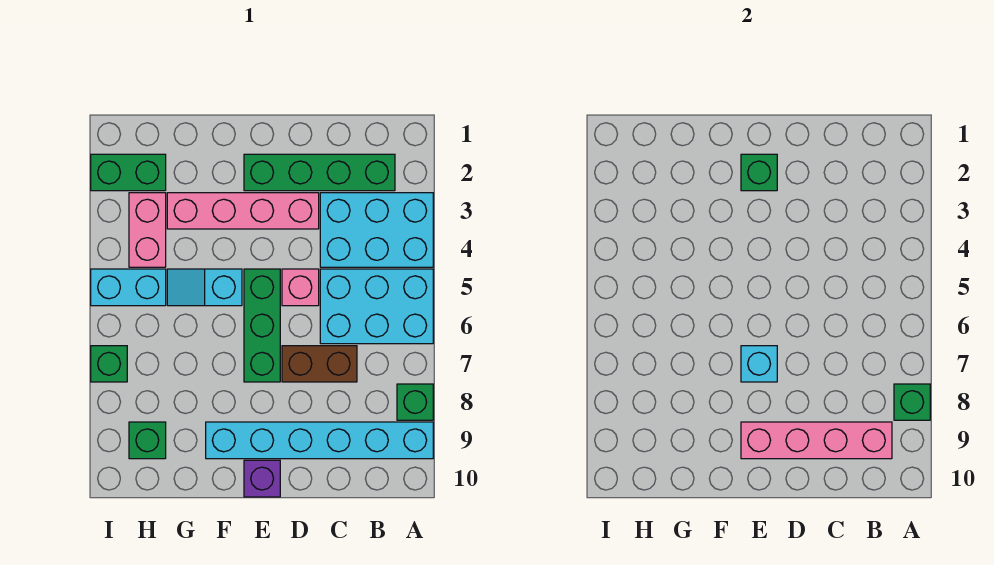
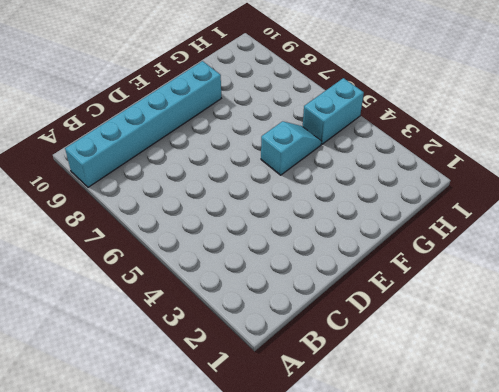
none -> cyan 2x3 brick [320,193,433,267]
none -> cyan 2x3 brick [320,269,433,344]
none -> green 1x1 brick [397,384,433,420]

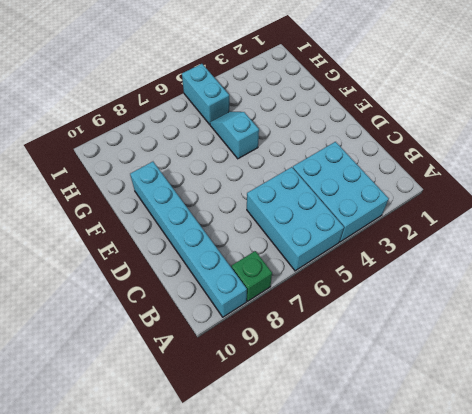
none -> green 1x4 brick [244,154,395,191]
none -> brown 1x2 brick [282,346,357,382]
none -> pink 1x4 brick [167,193,319,229]

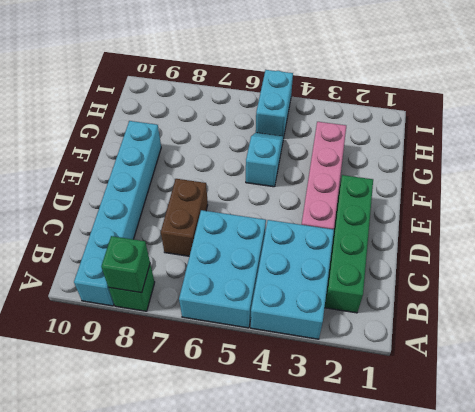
none -> pink 1x1 brick [282,269,319,306]
none -> green 1x3 brick [244,269,280,382]
none -> purple 1x1 brick [244,460,280,497]

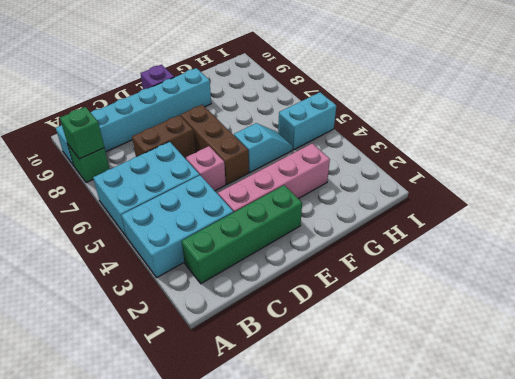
brown 1x3 brick [181,105,249,184] -> green 1x3 brick [244,269,280,382]
none -> green 1x2 brick [91,154,166,191]
none -> pink 1x2 brick [129,193,166,267]
none -> green 1x1 brick [129,422,166,459]

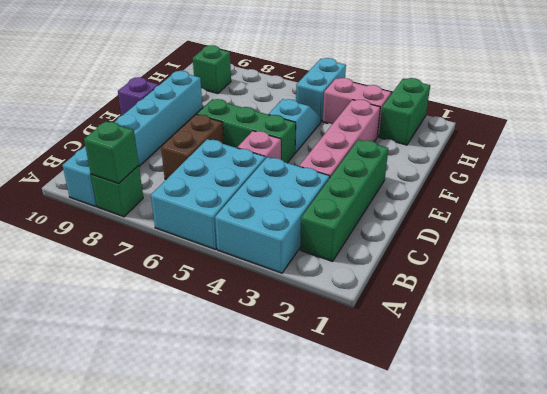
none -> green 1x1 brick [91,346,127,382]
none -> pink 1x4 brick [741,422,892,459]
none -> green 1x1 brick [741,154,777,191]

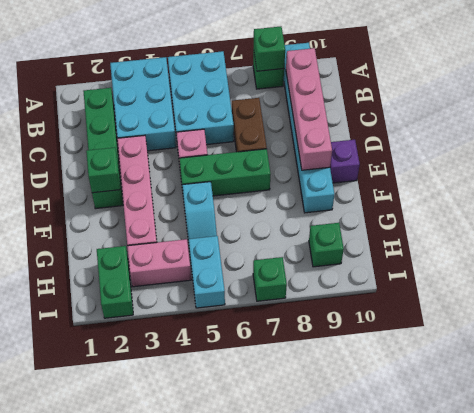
none -> cyan 1x1 brick [741,346,777,382]

